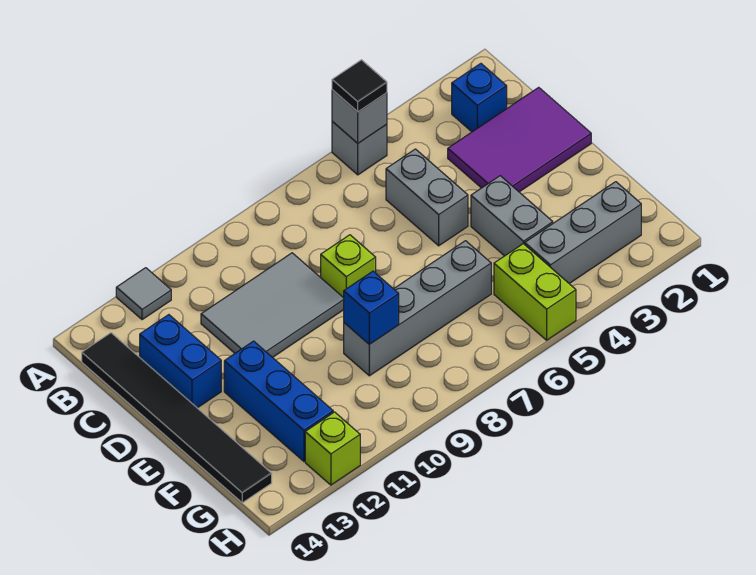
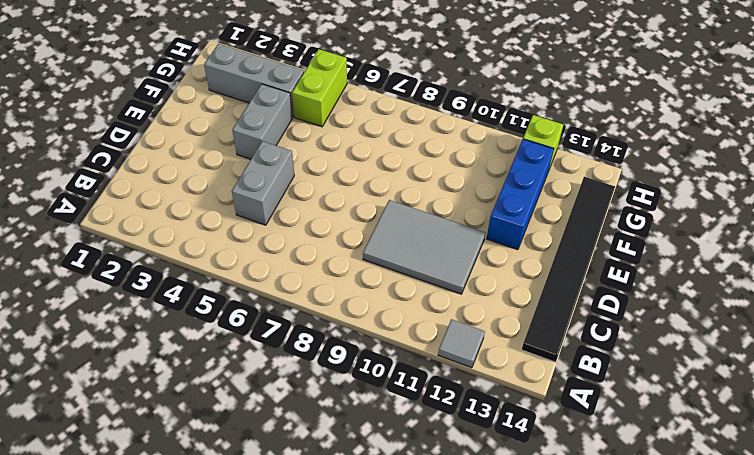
none -> grey 1x1 brick [332,122,387,175]
none -> blue 1x1 brick [452,64,507,132]
none -> purple 2x3 tile [448,87,591,192]

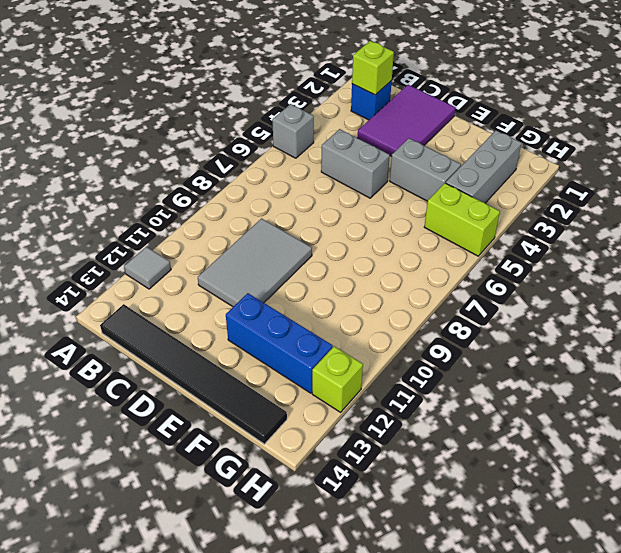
lime 1x1 brick [352,41,394,95] -> lime 1x1 brick moved to [321,235,376,298]
none -> blue 1x2 brick [140,315,221,408]
none -> grey 1x4 brick [344,241,491,376]
none -> grey 1x1 brick [332,90,387,143]

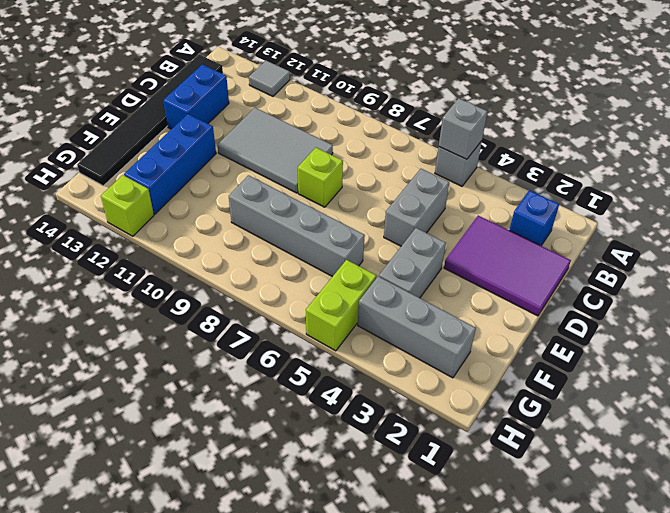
none -> blue 1x1 brick [344,271,399,344]
none -> black 1x1 tile [332,60,387,112]

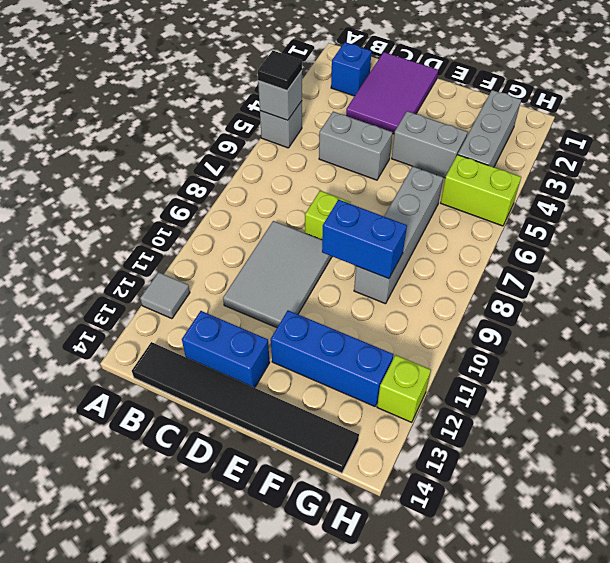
blue 1x2 brick [322,200,407,279] -> blue 1x1 brick [344,271,399,344]

